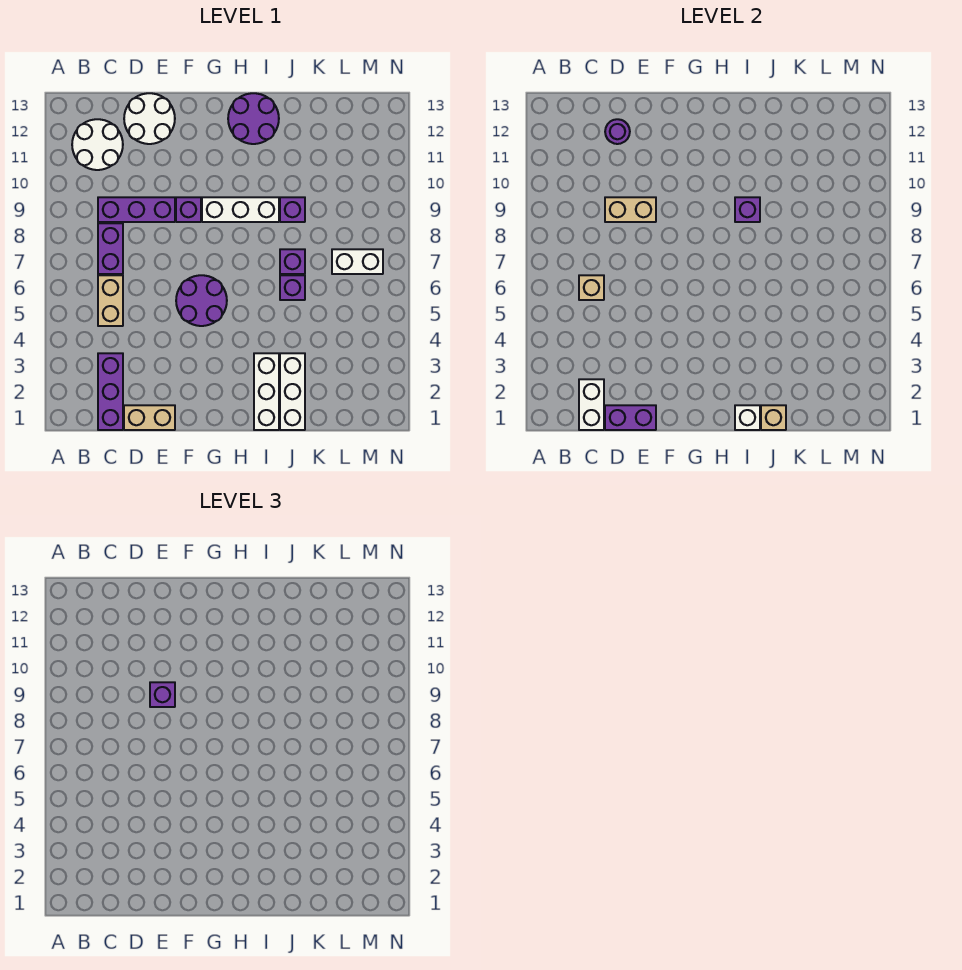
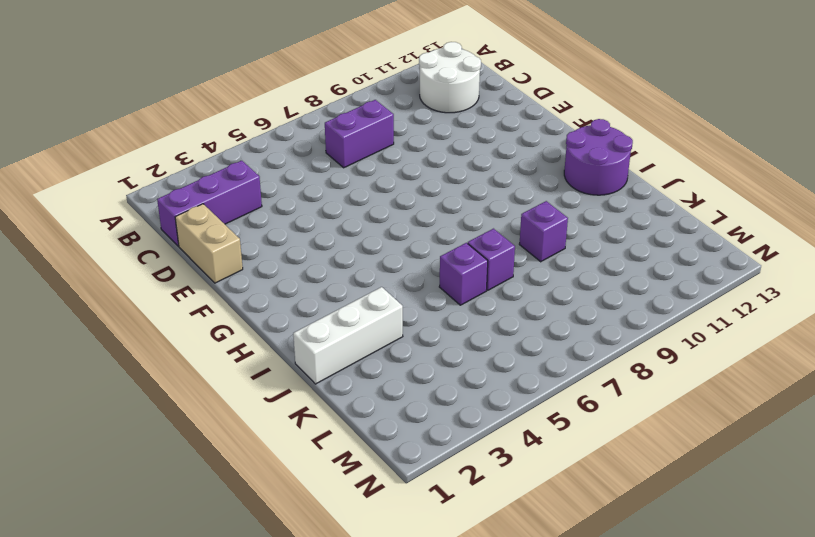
none -> tan 1x2 brick [98,275,123,326]
none -> purple 1x3 brick [98,197,175,222]
none -> white 2x2 round brick [124,93,175,144]

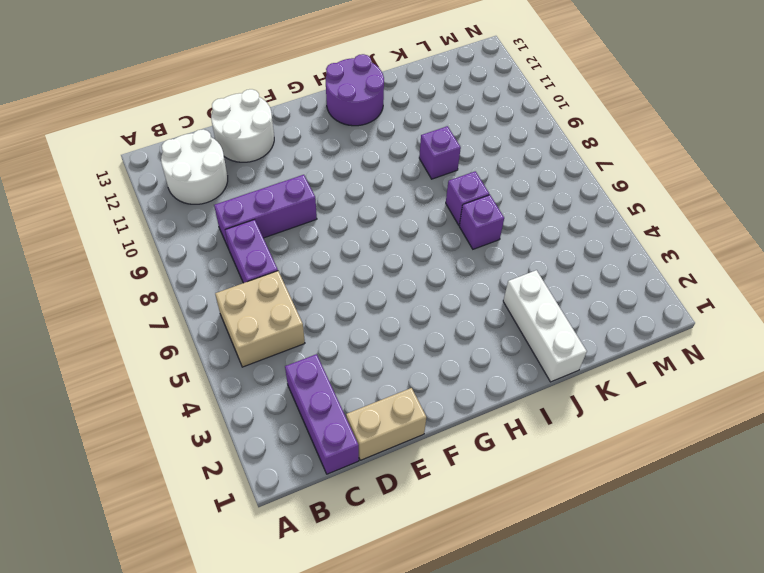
tan 2x2 brick [215,271,305,367] -> tan 1x2 brick [98,275,123,326]
none -> purple 2x2 round brick [176,275,227,326]
none -> purple 1x1 brick [176,197,201,222]
none -> white 1x3 brick [202,197,279,222]

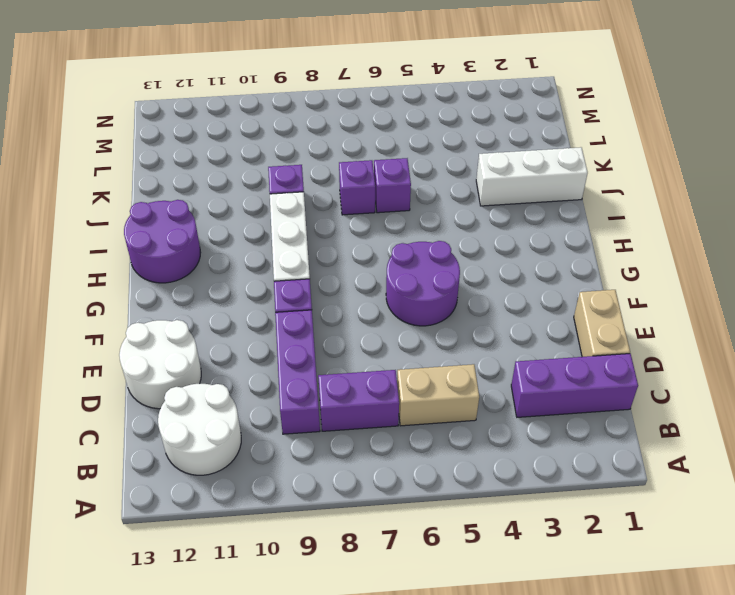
none -> white 1x3 brick [254,353,279,430]
none -> white 1x2 brick [332,249,383,274]
none -> white 1x2 brick [579,379,604,430]

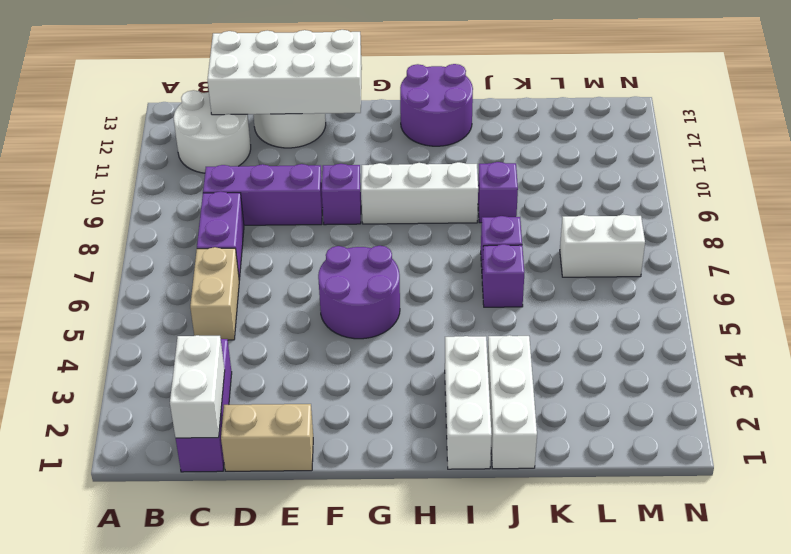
white 2x4 brick [208,30,362,115] -> purple 1x1 round brick [605,119,630,144]
none -> tan 1x1 brick [579,275,604,300]
none -> purple 1x2 brick [605,405,656,430]
none -> tan 1x2 brick [605,197,656,222]

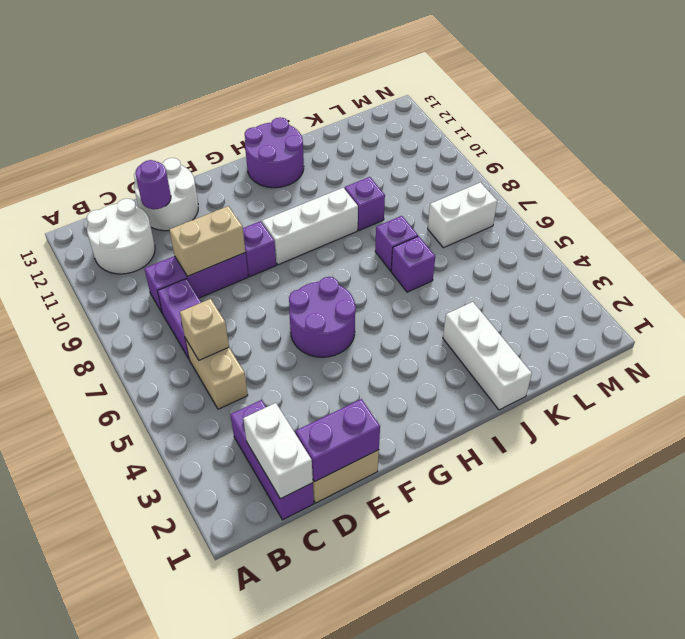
none -> white 1x3 brick [254,353,279,430]
none -> white 1x1 brick [735,405,760,430]
none -> purple 1x1 brick [735,197,760,222]

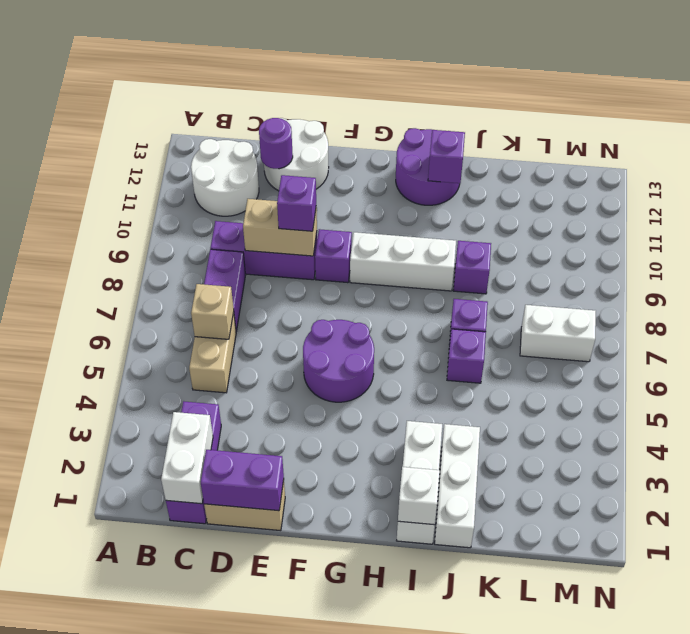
purple 1x1 brick [428,130,465,183] -> purple 1x1 brick moved to [735,197,760,222]
none -> tan 1x1 brick [761,405,786,430]

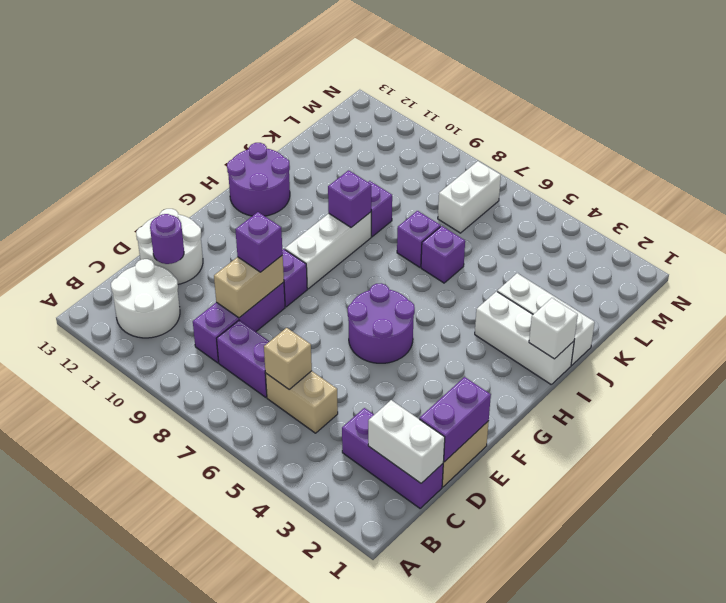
none -> tan 1x1 brick [761,405,786,430]

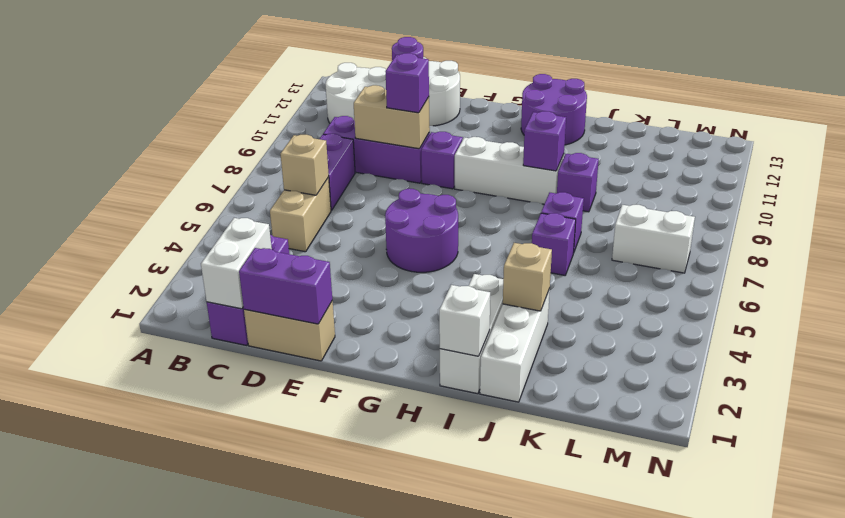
tan 1x1 brick [503,243,552,311] -> tan 1x1 brick moved to [761,405,786,430]

